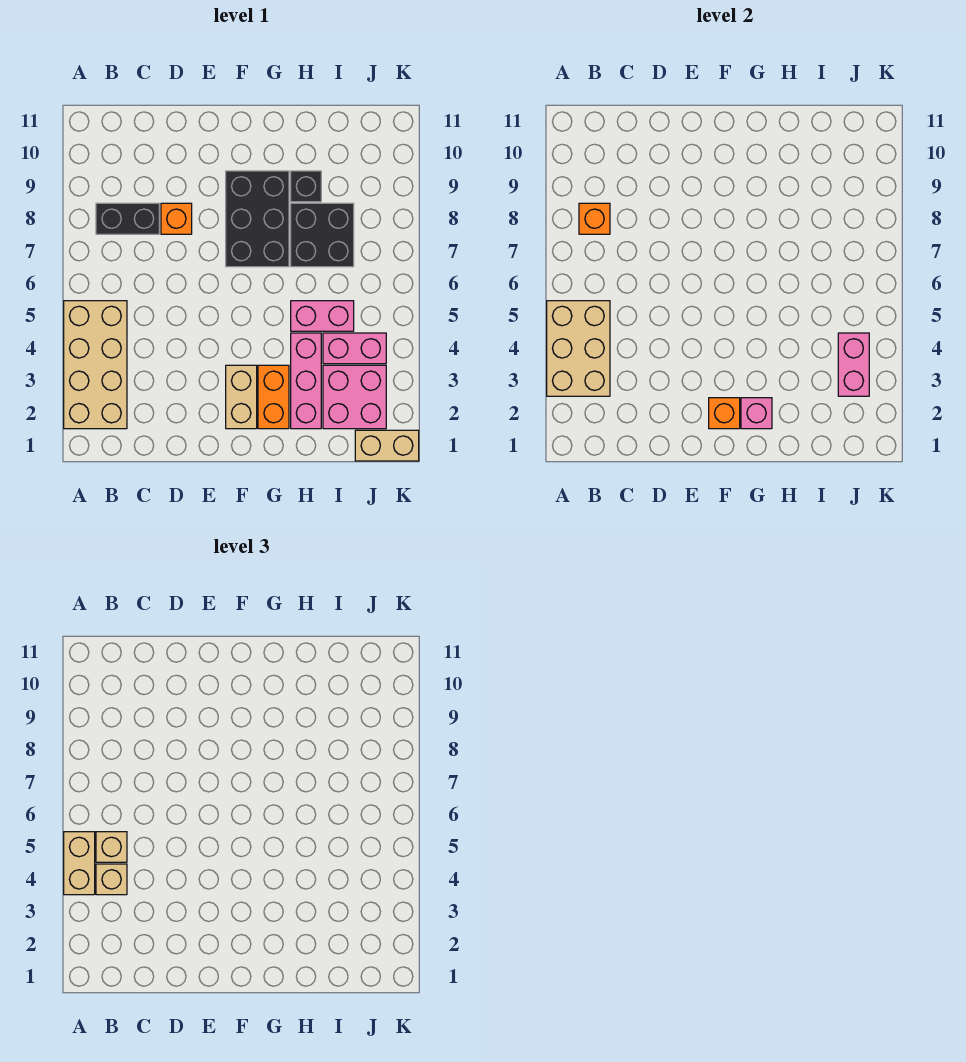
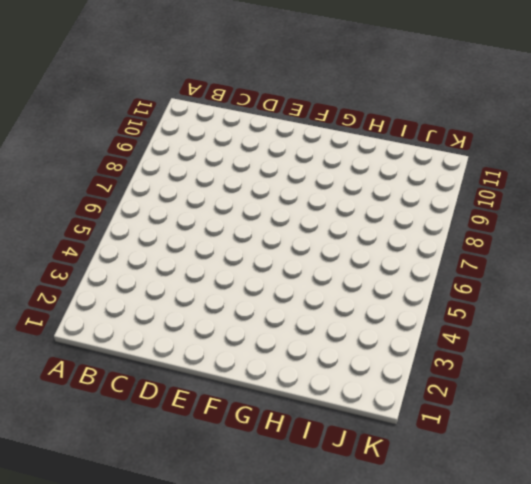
none -> tan 2x4 brick [64,301,127,429]
none -> black 1x2 brick [96,203,159,234]
none -> orange 1x1 brick [161,203,192,234]

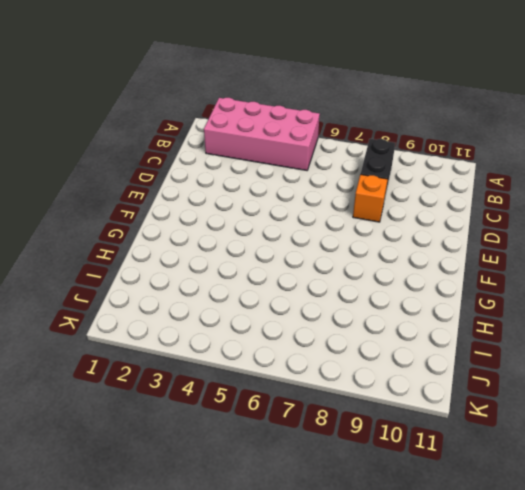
pink 2x4 brick [204,98,320,170] -> tan 2x4 brick [64,301,127,429]
none -> tan 1x2 brick [226,365,257,429]
none -> black 2x3 brick [226,171,289,267]
none -> orange 1x2 brick [258,365,289,429]

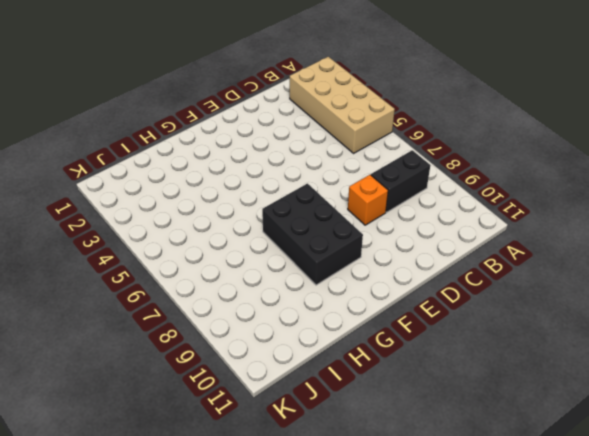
none -> tan 1x2 brick [226,365,257,429]
none -> orange 1x2 brick [258,365,289,429]
none -> pink 1x3 brick [291,333,321,429]

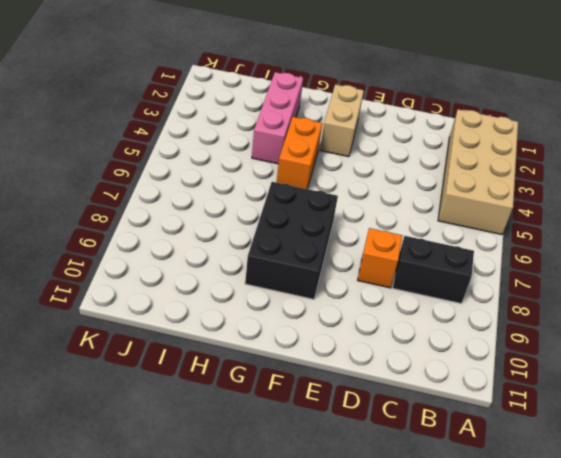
orange 1x2 brick [276,117,322,189] -> orange 1x2 brick moved to [258,365,289,429]
none -> pink 1x2 brick [291,301,354,331]
none -> black 2x2 brick [291,203,354,267]
none -> black 1x1 brick [291,171,321,202]

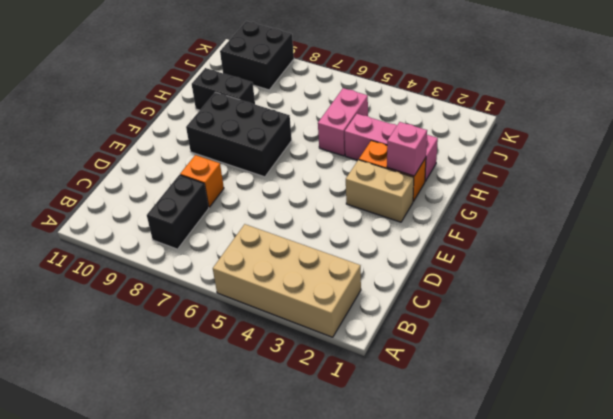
black 1x2 brick [192,68,255,110] -> black 1x1 brick [291,171,321,202]
black 2x2 brick [220,21,294,90] -> black 2x2 brick moved to [291,203,354,267]
none -> pink 2x2 brick [323,365,386,429]
none -> pink 1x2 brick [323,333,386,364]
none -> tan 1x2 brick [355,430,419,461]

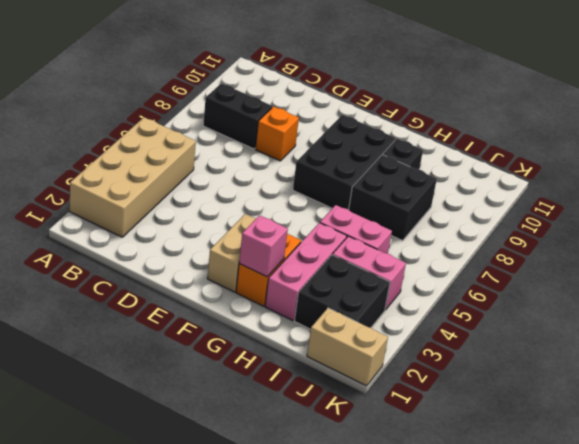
black 2x2 brick [295,255,390,329] -> pink 2x2 brick [323,365,386,429]
none -> tan 2x3 brick [547,301,610,396]
none -> orange 1x1 brick [579,203,610,234]
none -> orange 1x1 brick [709,398,740,429]

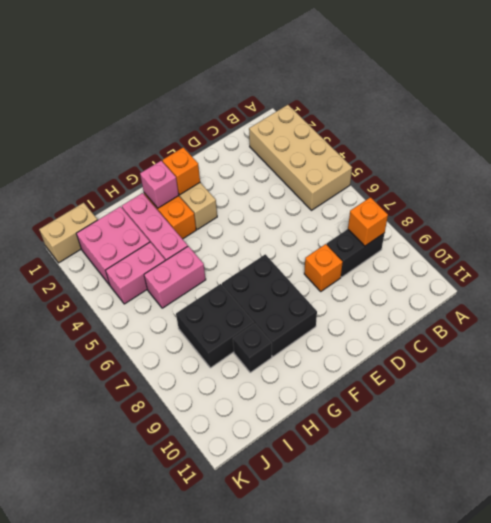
none -> tan 2x3 brick [547,301,610,396]
none -> pink 1x2 brick [838,333,869,396]
none -> tan 1x2 brick [64,832,95,895]

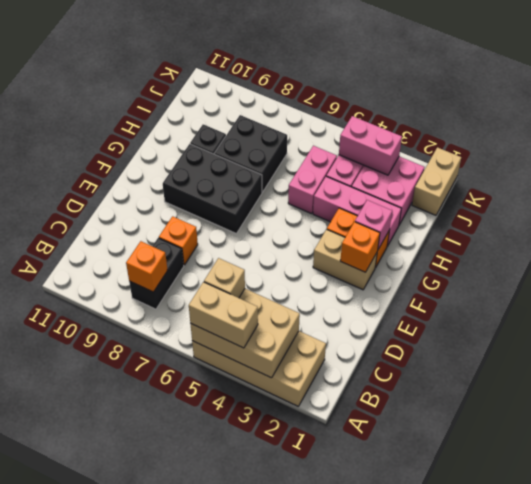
none -> tan 1x1 brick [96,864,127,895]

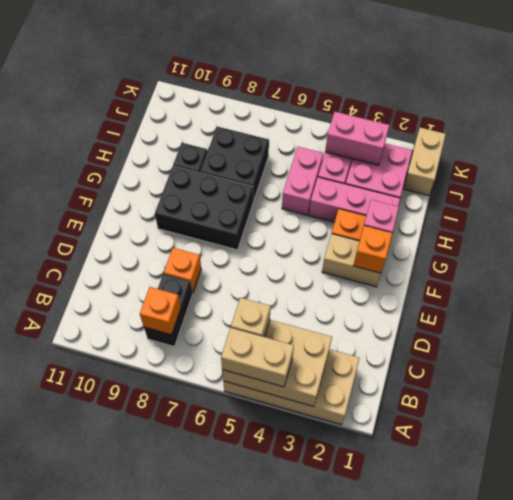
none -> tan 1x1 brick [96,864,127,895]

